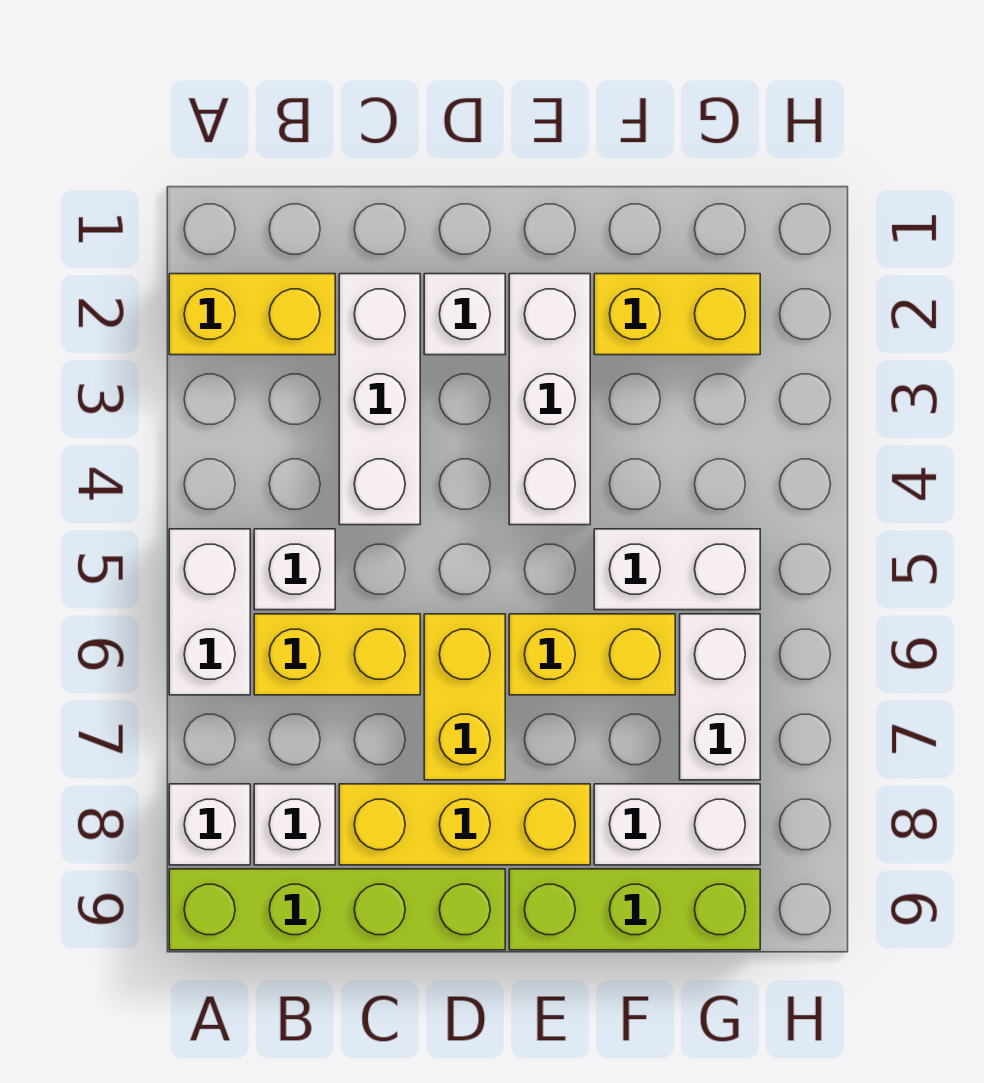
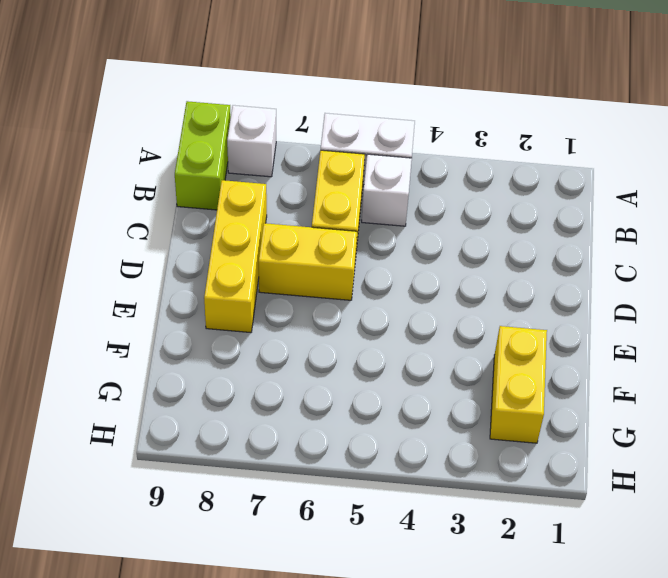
lime 1x2 brick [175,101,231,210] -> lime 1x4 brick [169,869,505,950]
none -> yellow 1x2 brick [169,274,335,355]
none -> white 1x1 brick [254,784,335,865]
none -> white 1x3 brick [339,274,420,525]

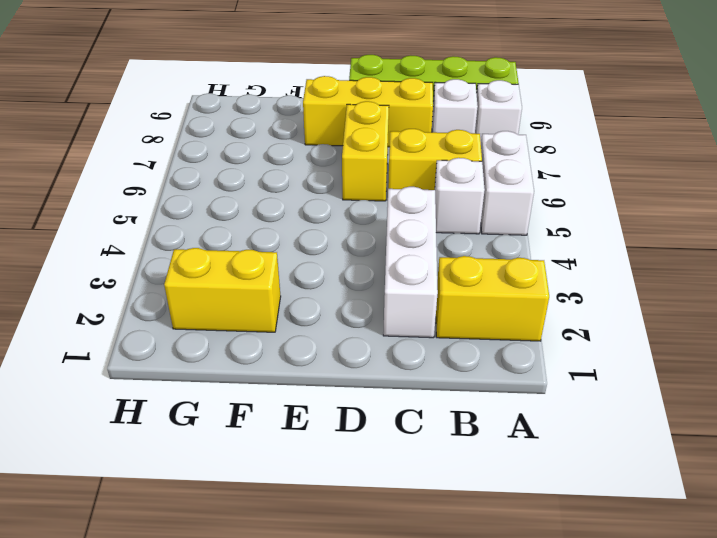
none -> white 1x1 brick [424,274,505,355]
none -> white 1x3 brick [509,274,590,525]
none -> yellow 1x2 brick [509,614,675,695]

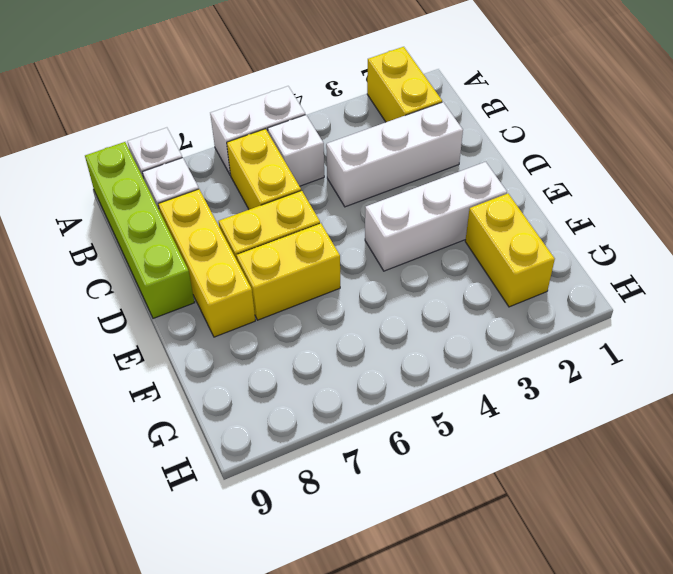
yellow 1x2 brick [236,223,340,320] -> yellow 1x2 brick turned to [509,614,675,695]
none -> white 1x1 brick [424,274,505,355]
none -> lime 1x3 brick [509,869,760,950]
none -> white 1x2 brick [594,529,760,610]

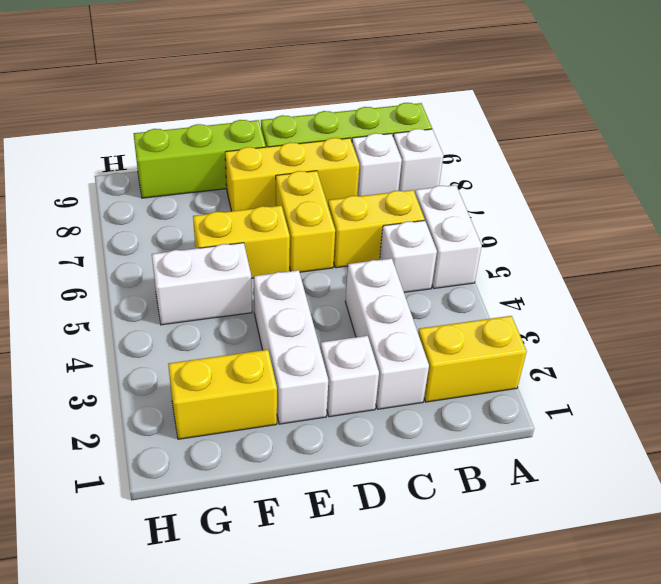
none -> white 1x2 brick [594,784,760,865]
none -> white 1x2 brick [680,614,760,780]

